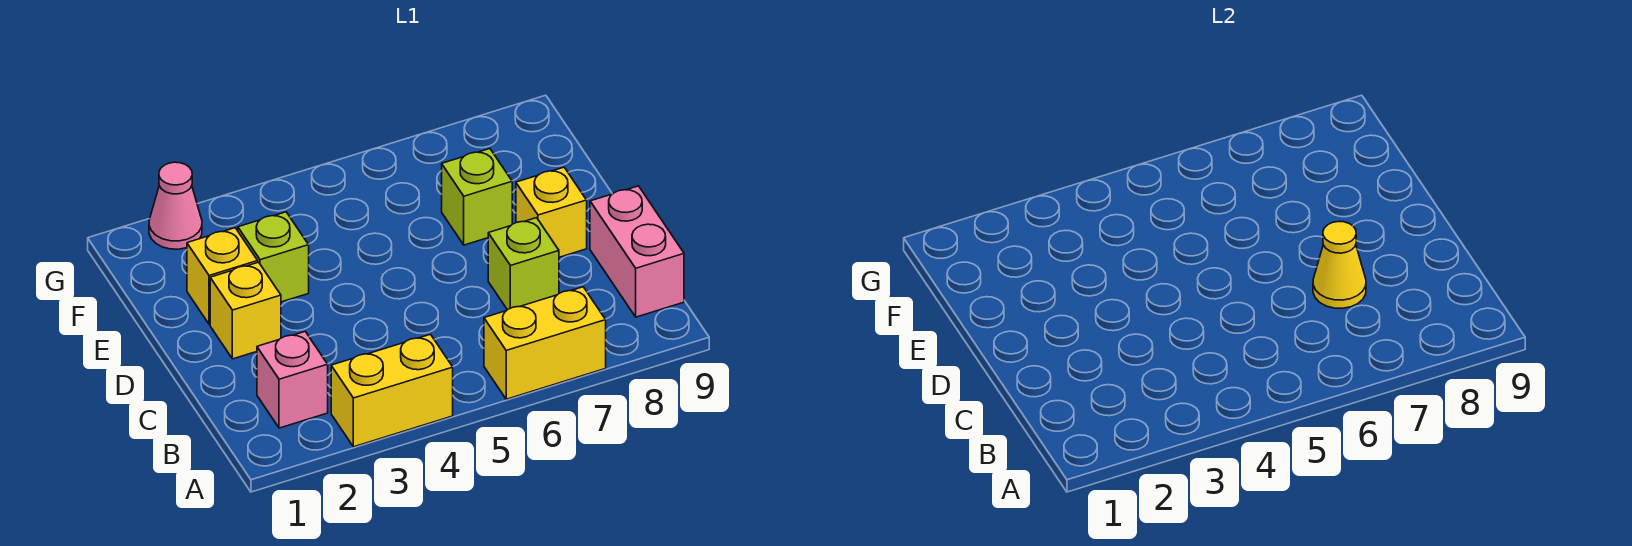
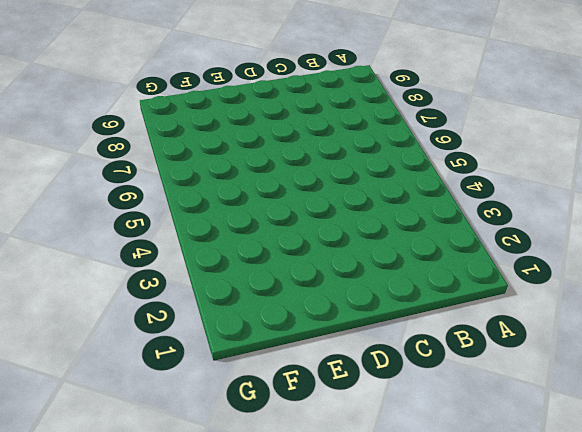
none -> yellow 1x2 brick [331,334,453,447]
none -> yellow 1x2 brick [484,287,606,399]
none -> pink 1x1 brick [257,332,328,428]

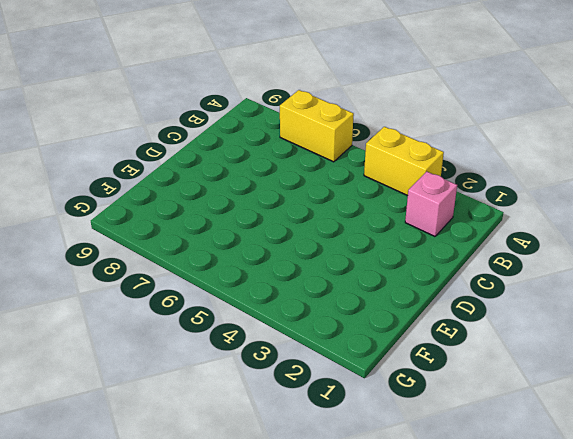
none -> pink 1x2 brick [590,186,684,317]
none -> lime 1x1 brick [488,218,559,310]
none -> yellow 1x1 brick [210,262,281,359]

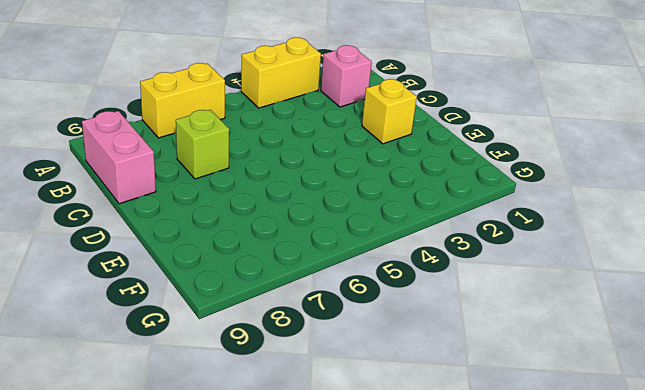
none -> yellow 1x1 brick [516,167,587,257]
none -> yellow 1x1 brick [187,228,258,324]
none -> lime 1x1 brick [238,212,309,302]

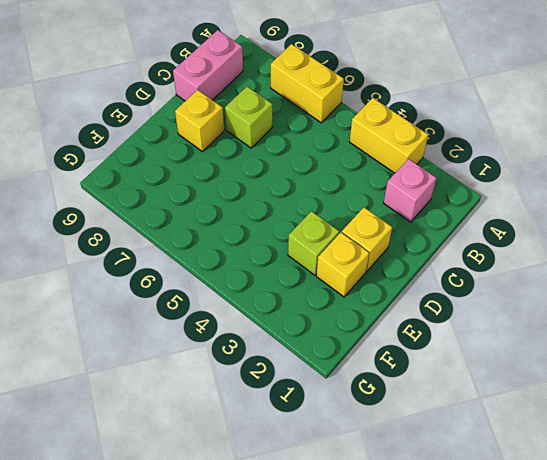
none -> lime 1x1 brick [442,149,512,245]
none -> pink 1x1 cone [149,162,202,249]
none -> yellow 1x1 cone [1313,221,1366,308]

